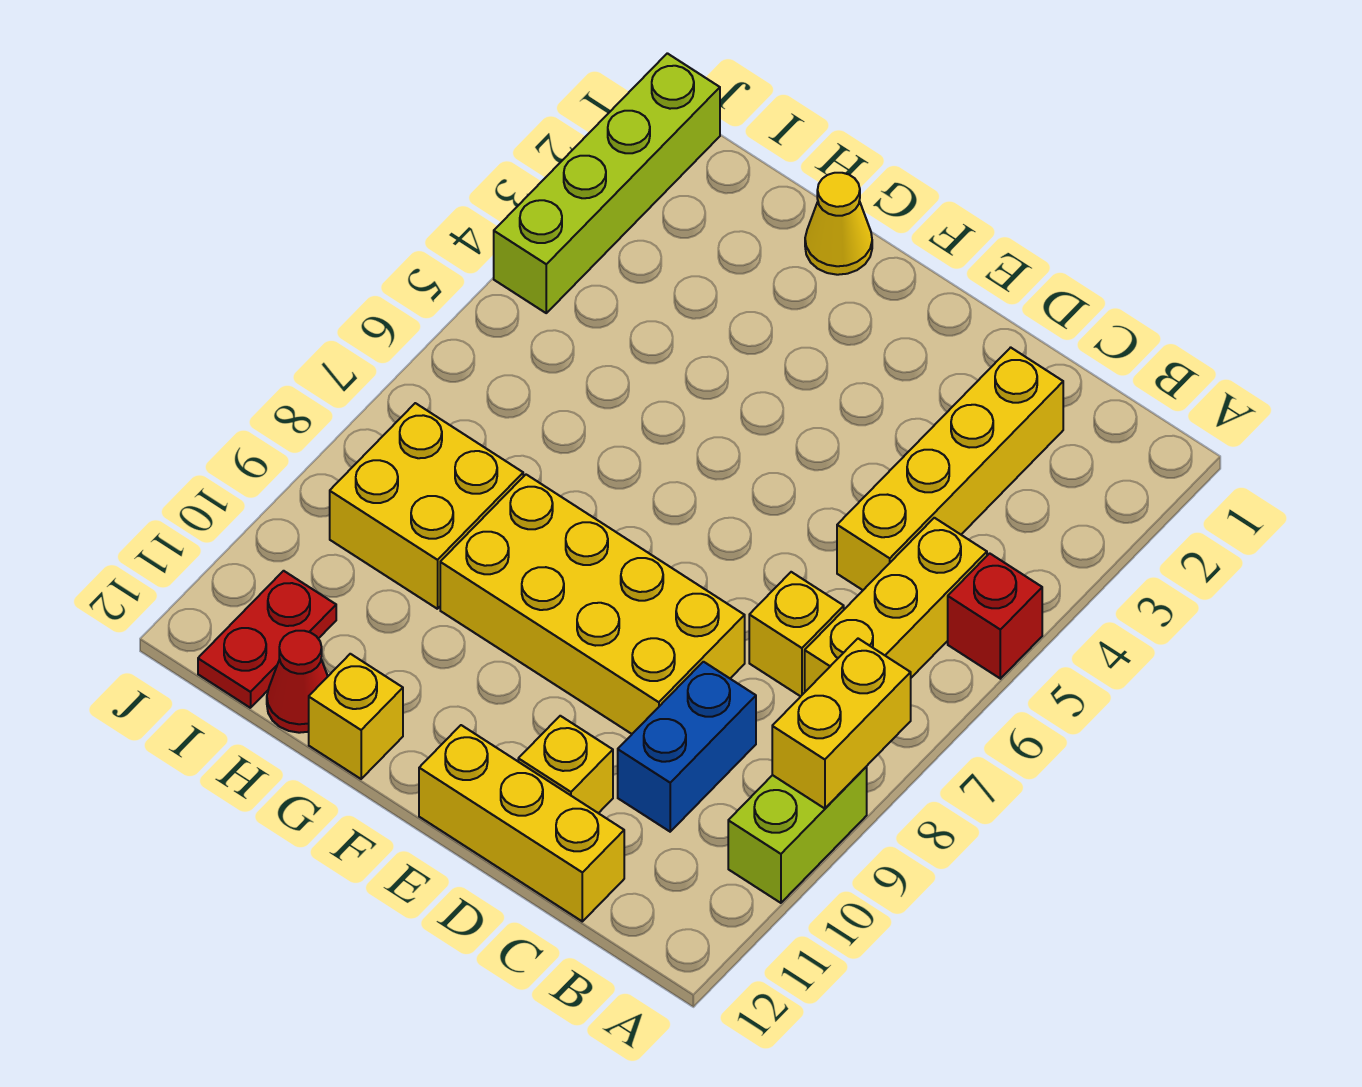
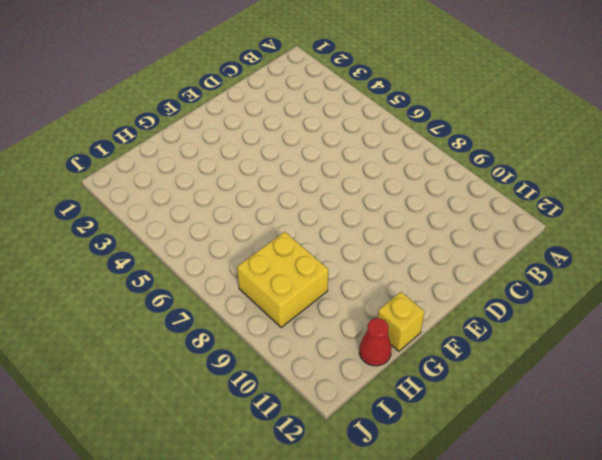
none -> red 1x1 brick [948,553,1042,679]
none -> lime 1x2 brick [728,767,867,903]
none -> yellow 1x3 brick [805,518,987,692]

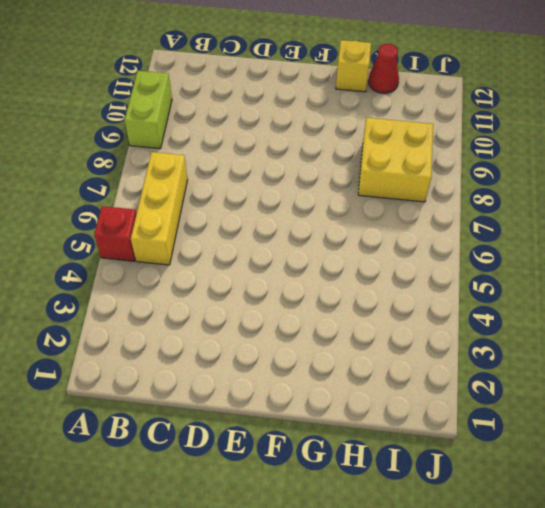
none -> yellow 1x4 brick [837,347,1063,590]
none -> yellow 1x1 brick [749,572,844,696]
none -> blue 1x2 brick [618,662,756,832]

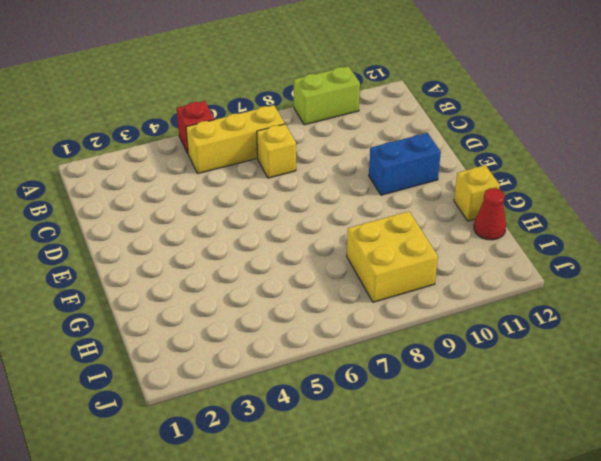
blue 1x2 brick [369,133,441,195] -> blue 1x2 brick moved to [618,662,756,832]
none -> yellow 1x4 brick [837,347,1063,590]
none -> yellow 1x3 brick [419,725,624,921]
none -> yellow 2x4 brick [440,475,745,734]

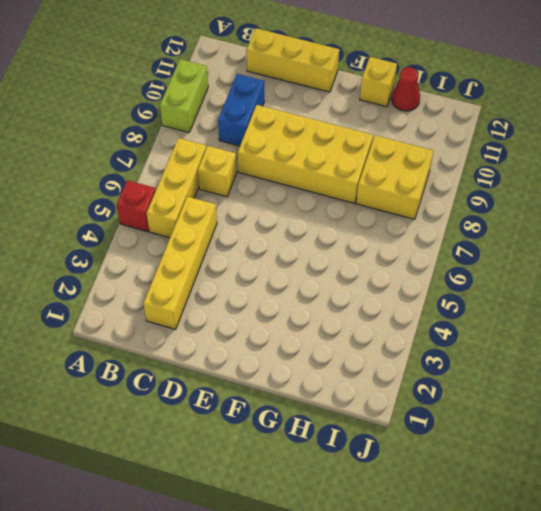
none -> yellow 1x1 brick [518,716,613,813]
none -> yellow 1x1 cone [805,173,872,275]
none -> red 1x2 plate [198,571,336,708]

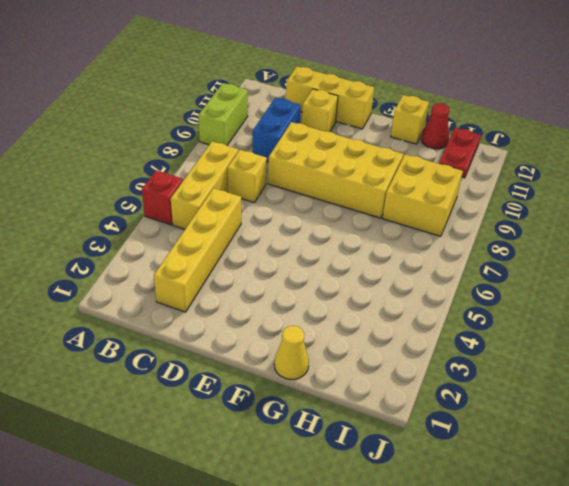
none -> lime 1x4 brick [494,53,720,313]
none -> yellow 1x2 brick [772,639,911,809]

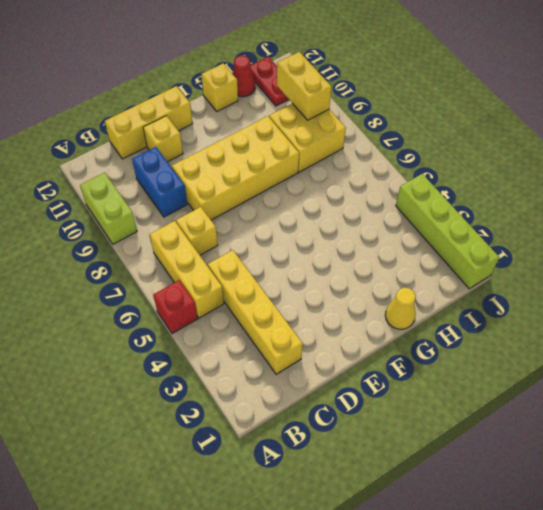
yellow 1x2 brick [277,52,331,120] -> yellow 1x2 brick moved to [772,639,911,809]

